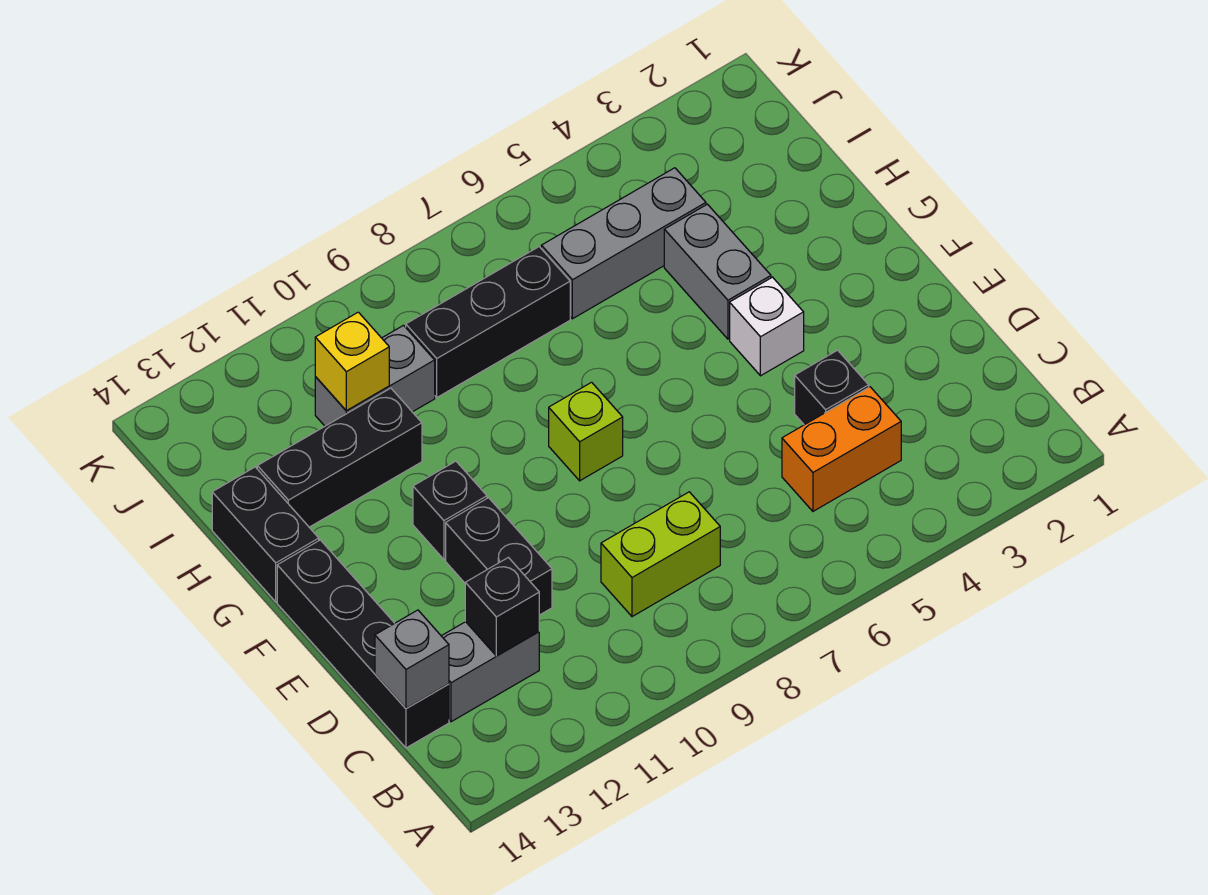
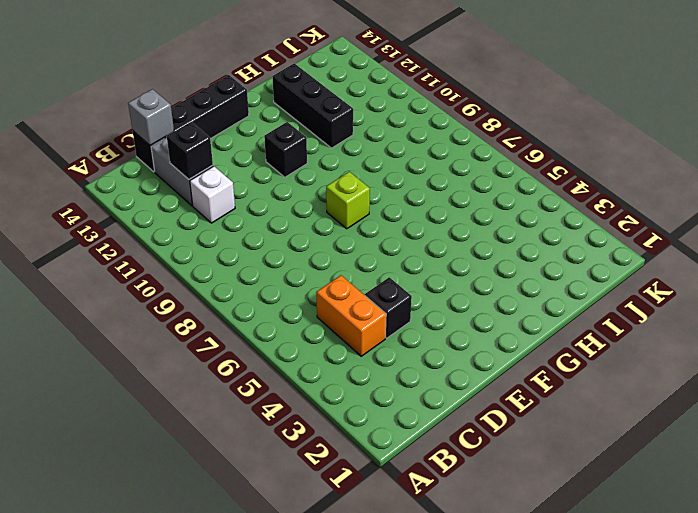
white 1x1 brick [190,166,235,223] -> white 1x1 brick moved to [730,277,804,376]
none -> lime 1x2 brick [601,492,720,617]
none -> black 1x2 brick [446,498,552,615]
none -> grey 1x2 brick [664,204,771,339]

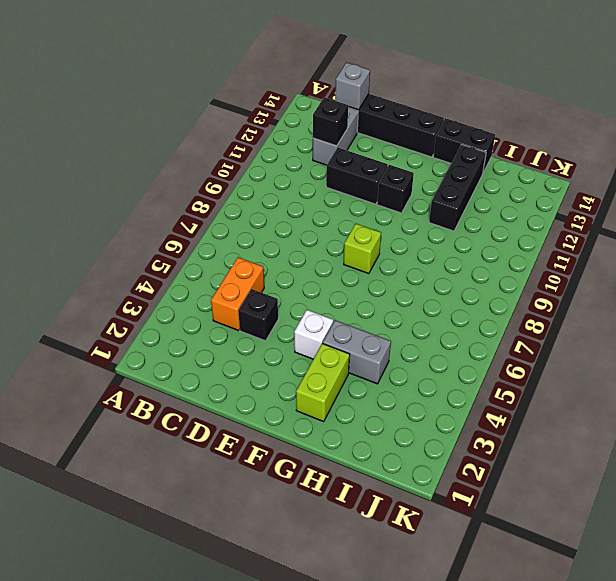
lime 1x2 brick [296,343,350,421] -> lime 1x2 brick moved to [601,492,720,617]
none -> grey 1x3 brick [541,168,706,319]
none -> black 1x3 brick [406,247,570,397]
none -> grey 1x2 brick [315,325,435,426]

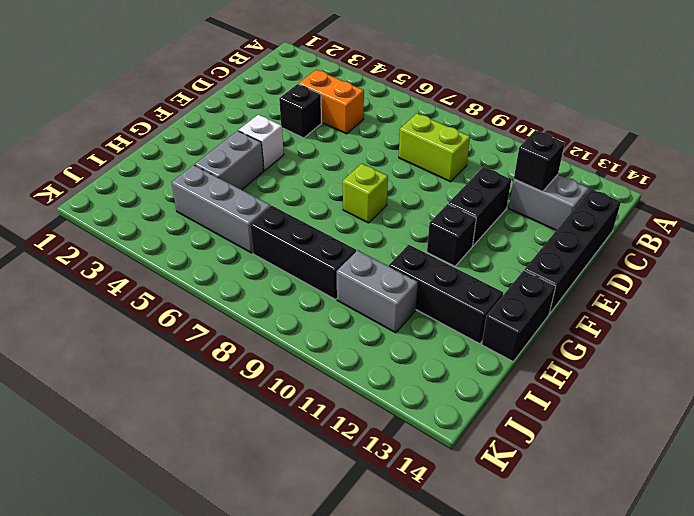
none -> grey 1x1 brick [375,610,449,708]
none -> yellow 1x1 brick [315,312,389,411]

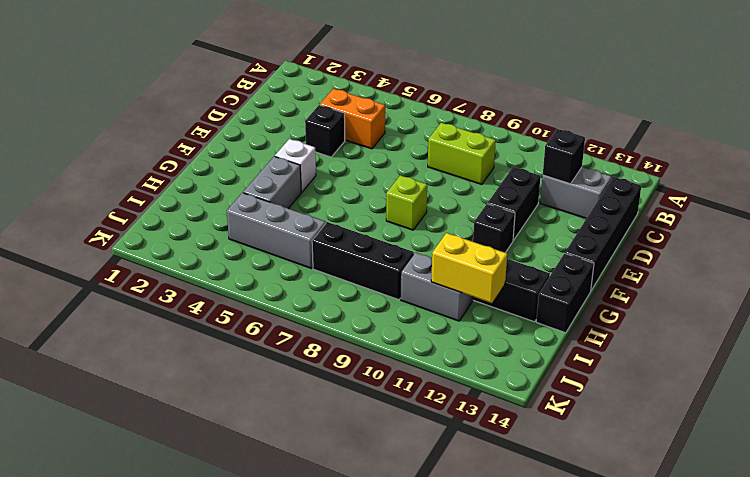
yellow 1x2 brick [431,233,507,303] -> yellow 1x1 brick [315,312,389,411]
none -> grey 1x1 brick [375,610,449,708]

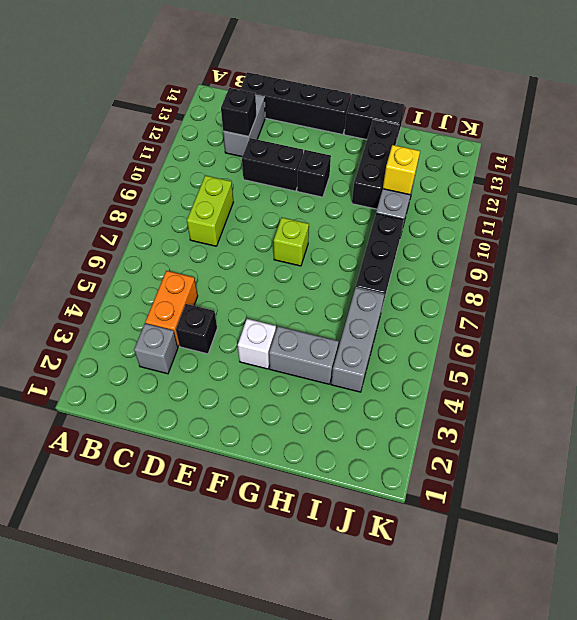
grey 1x1 brick [134,323,178,374] -> grey 1x1 brick moved to [375,610,449,708]

